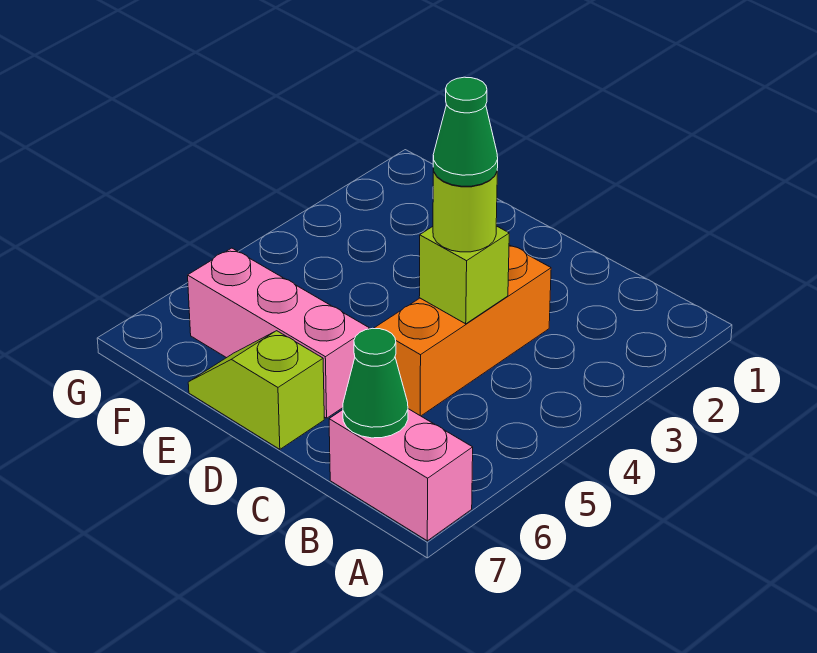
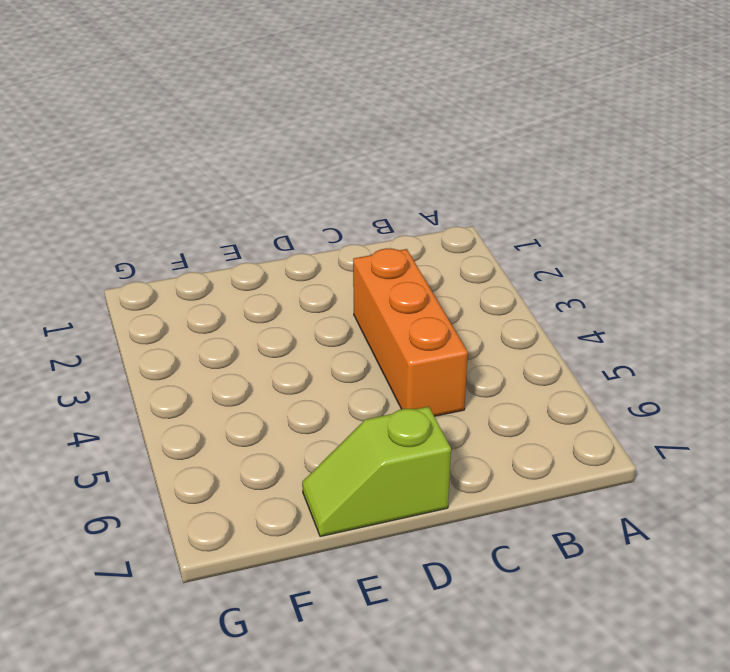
none -> pink 1x2 brick [329,409,473,541]
none -> pink 1x3 brick [188,248,370,418]

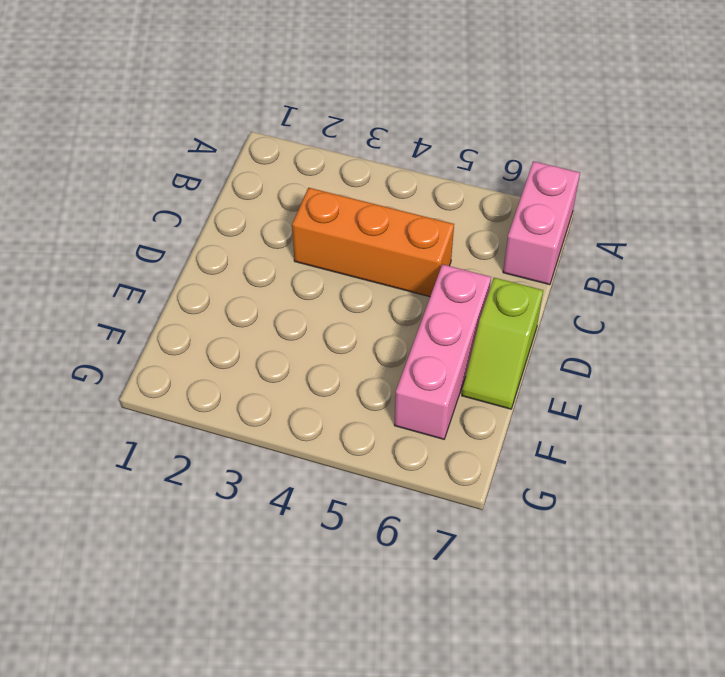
none -> green 1x1 cone [343,328,408,438]
none -> lime 1x1 brick [419,226,509,324]

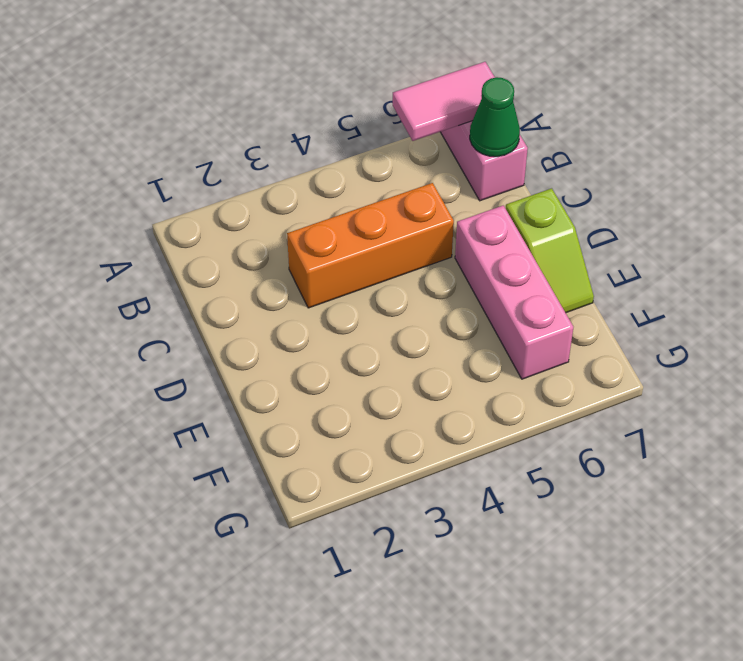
pink 1x2 tile [393,62,495,141] -> none
none -> lime 1x1 brick [419,226,509,324]
none -> lime 1x1 round brick [433,168,497,252]

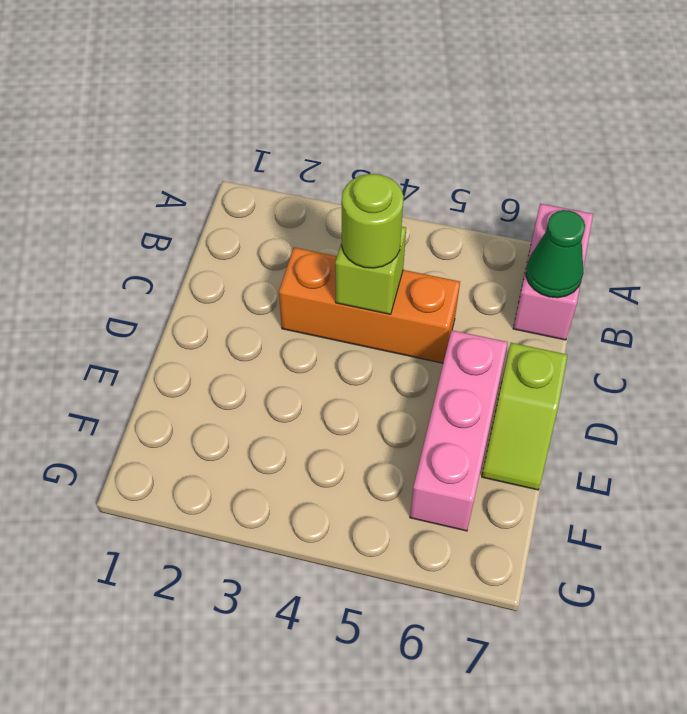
none -> green 1x1 cone [433,77,498,186]

